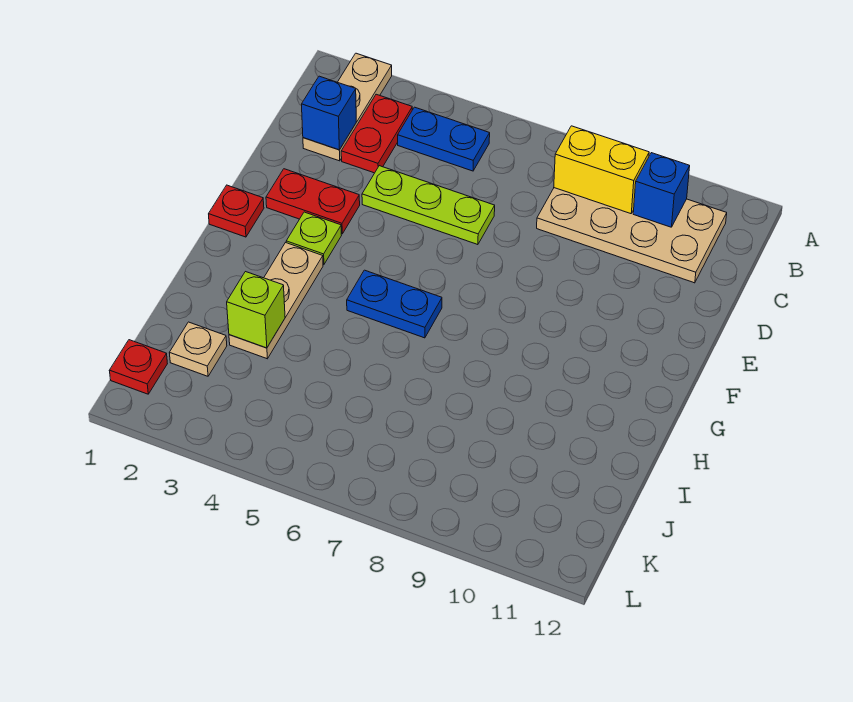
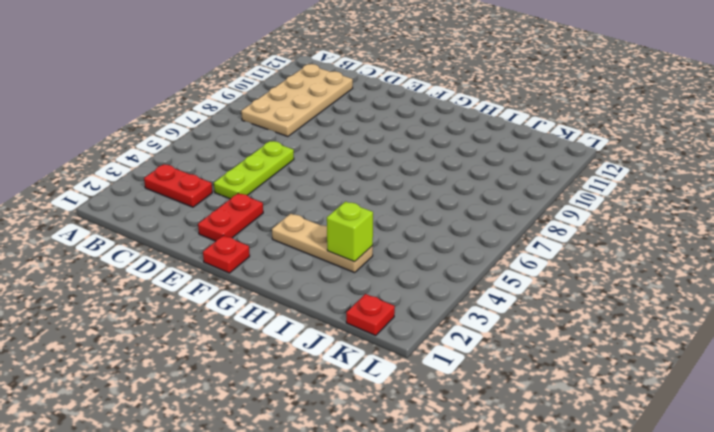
none -> tan 1x3 plate [303,53,392,161]
none -> blue 1x2 plate [398,107,490,171]
none -> lime 1x1 plate [286,212,341,265]

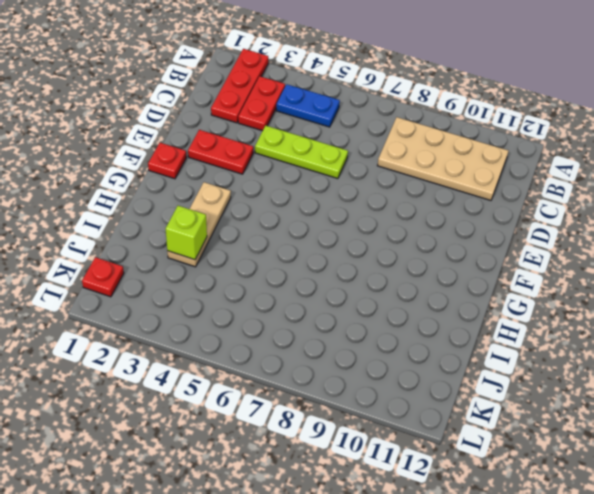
red 1x3 plate [211,49,268,123] -> tan 1x3 plate [303,53,392,161]
none -> lime 1x1 plate [286,212,341,265]
none -> blue 1x2 plate [347,270,442,338]
none -> tan 1x1 plate [170,322,227,376]

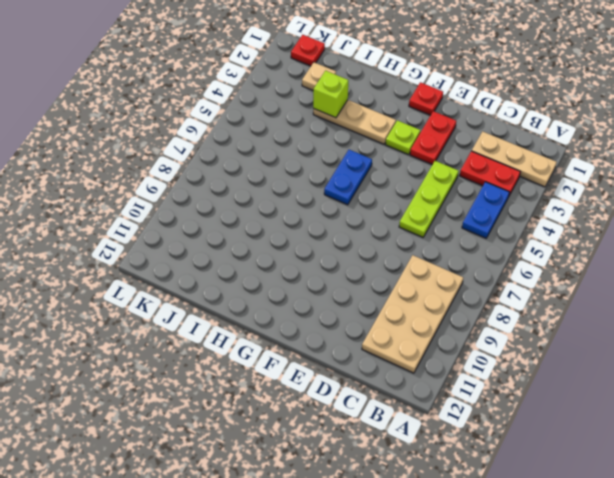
none -> yellow 1x2 brick [554,126,649,214]
none -> blue 1x1 brick [633,153,690,227]
none -> blue 1x1 brick [302,76,356,150]

